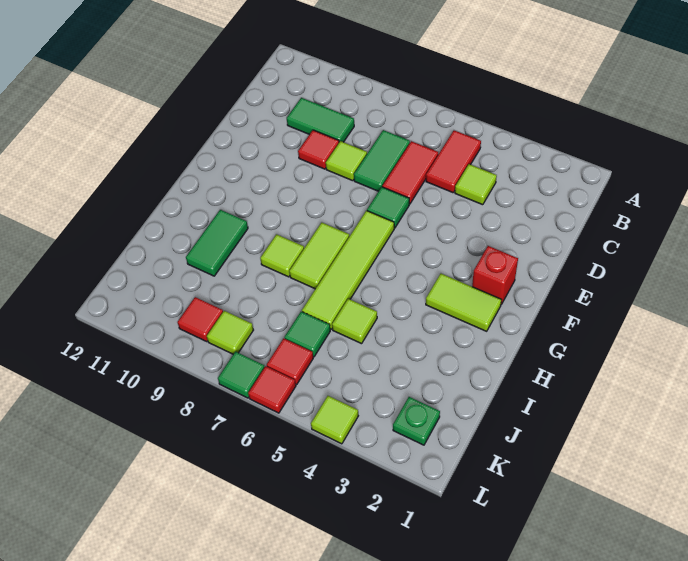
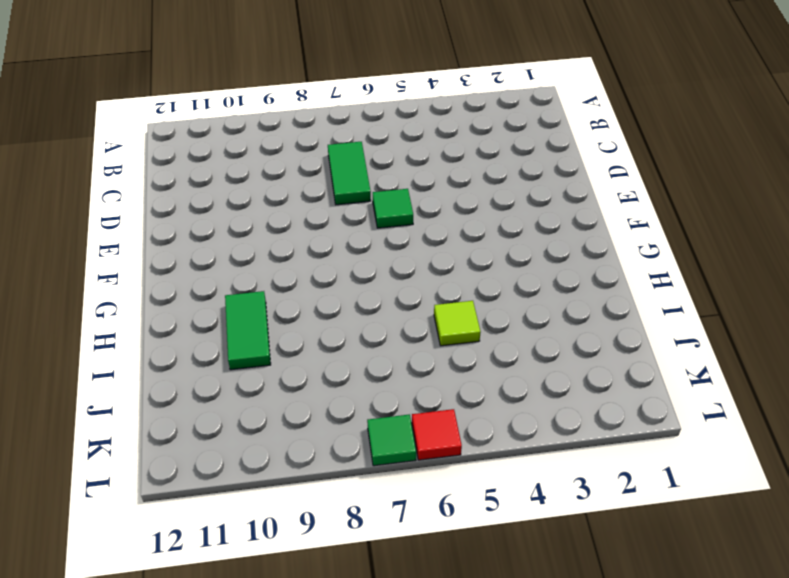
none -> red 1x2 tile [426,130,481,193]
none -> lime 1x1 tile [455,164,497,205]
none -> red 1x2 tile [382,141,438,204]

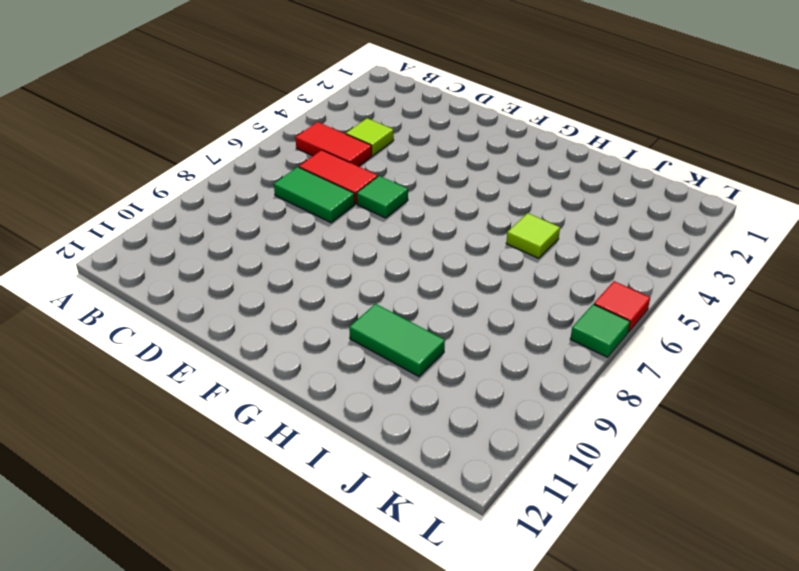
none -> green 1x2 tile [287,98,354,142]
none -> lime 1x1 tile [326,141,367,181]
none -> red 1x1 tile [298,130,339,169]

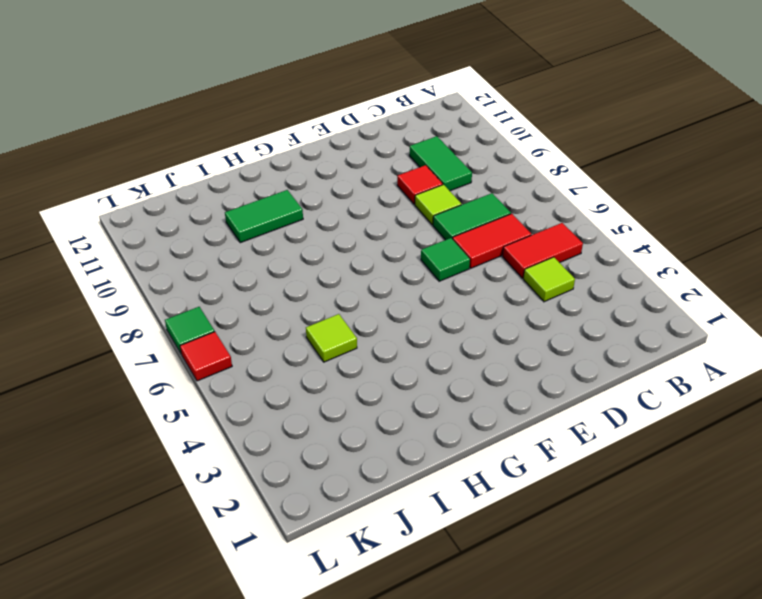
none -> red 1x1 brick [472,246,518,304]
none -> lime 1x4 tile [302,211,394,329]
none -> lime 1x2 tile [426,274,501,331]

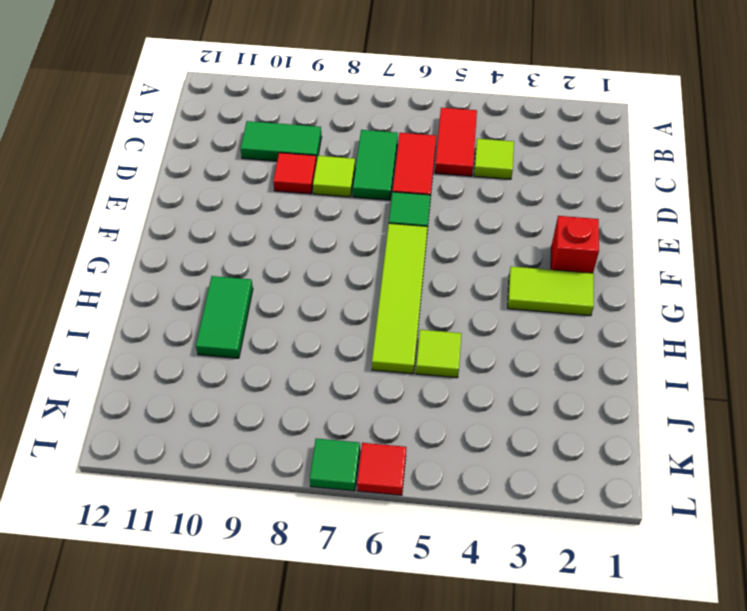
none -> lime 1x2 tile [289,222,349,289]
none -> lime 1x1 tile [260,234,304,277]
none -> green 1x1 tile [284,312,330,357]

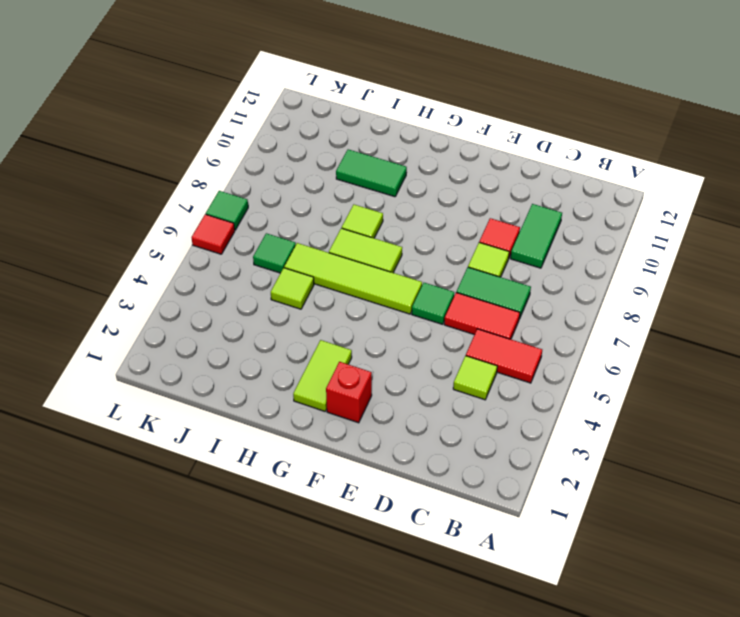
none -> green 1x1 plate [393,397,440,445]
none -> red 1x1 tile [267,338,313,384]
none -> lime 1x1 tile [207,311,253,354]

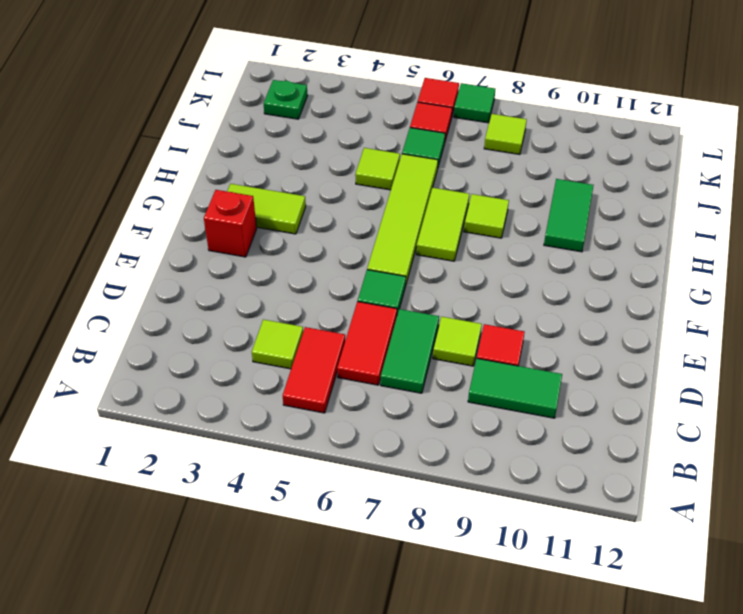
none -> red 1x1 tile [178,297,223,342]
none -> lime 1x1 tile [311,396,358,444]

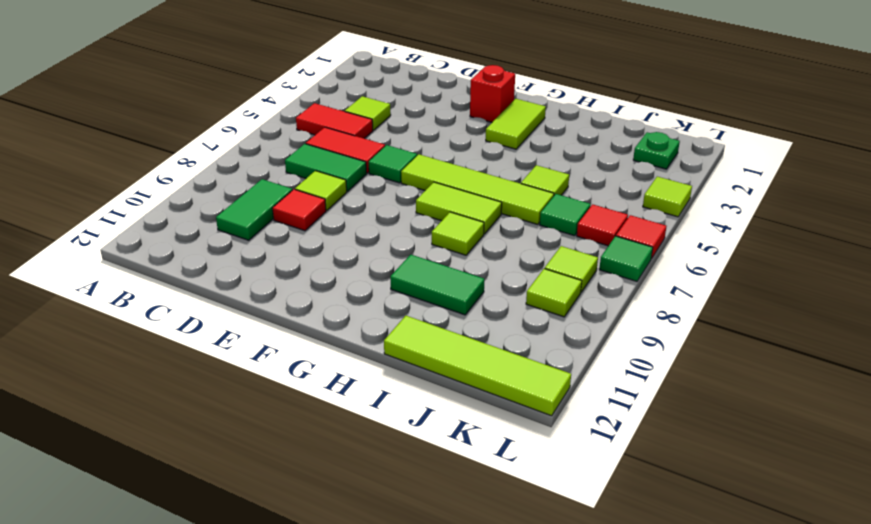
lime 1x4 tile [384,316,571,416] -> none
lime 1x1 tile [526,269,582,317] -> red 1x1 tile [178,297,223,342]

